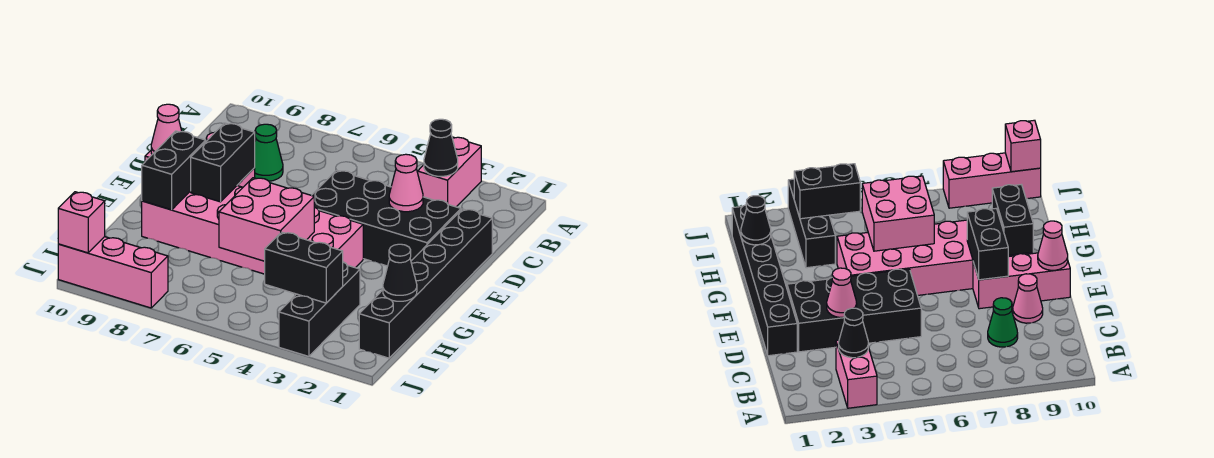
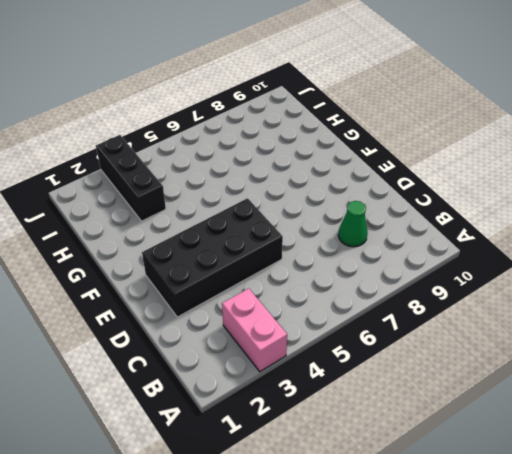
none -> black 1x6 brick [359,209,492,358]
none -> pink 1x1 cone [1013,274,1043,323]
none -> pink 1x3 brick [973,253,1070,309]

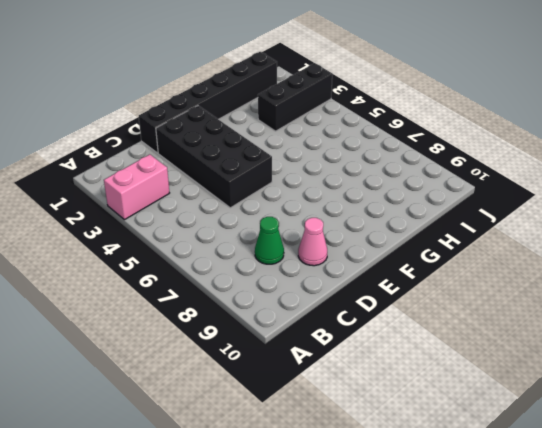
none -> pink 1x3 brick [973,253,1070,309]
none -> pink 2x6 brick [142,186,363,274]
none -> pink 1x3 brick [58,237,168,308]

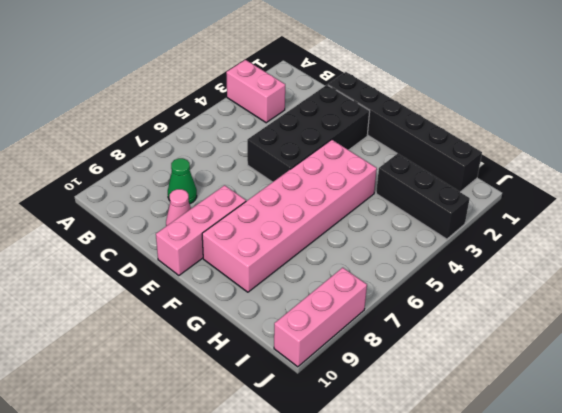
none -> black 1x1 cone [424,119,458,176]
none -> pink 1x1 cone [389,154,423,212]
none -> black 1x2 brick [191,123,255,202]

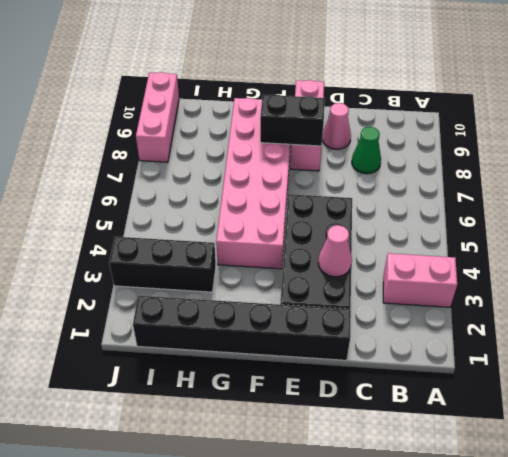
none -> black 1x1 cone [424,119,458,176]
none -> pink 1x1 cone [151,104,182,154]
none -> black 1x2 brick [142,131,206,210]

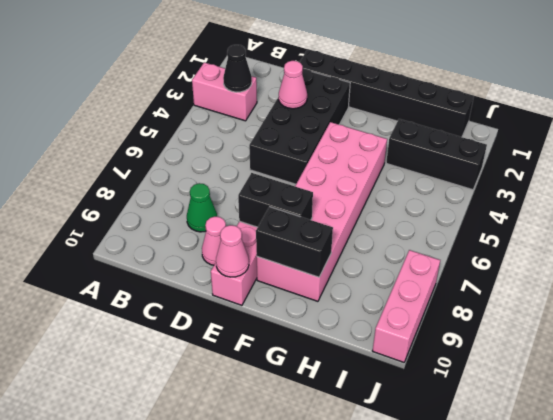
none -> pink 2x2 brick [219,178,314,261]
none -> black 1x1 cone [383,244,417,301]
none -> black 1x2 brick [265,232,343,303]

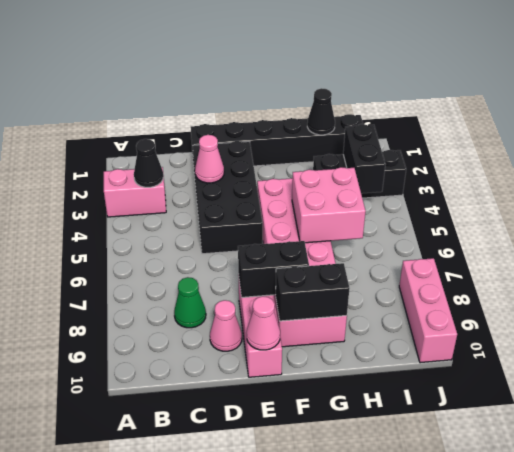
none -> pink 1x1 brick [58,192,105,253]

